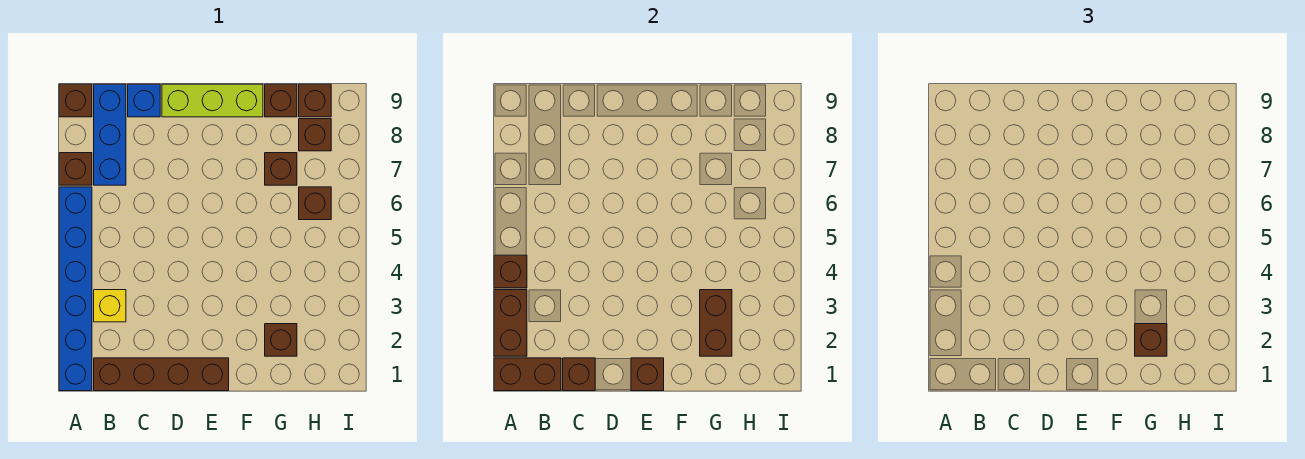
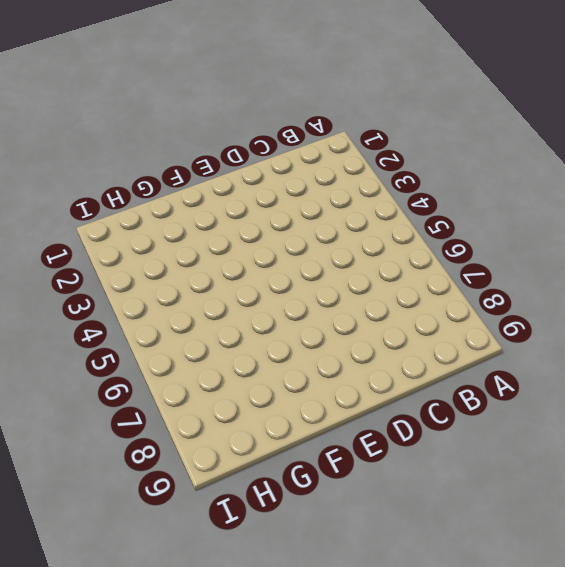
none -> blue 1x6 brick [59,187,92,391]
none -> brown 1x1 brick [59,153,92,185]
none -> brown 1x1 brick [59,84,92,117]

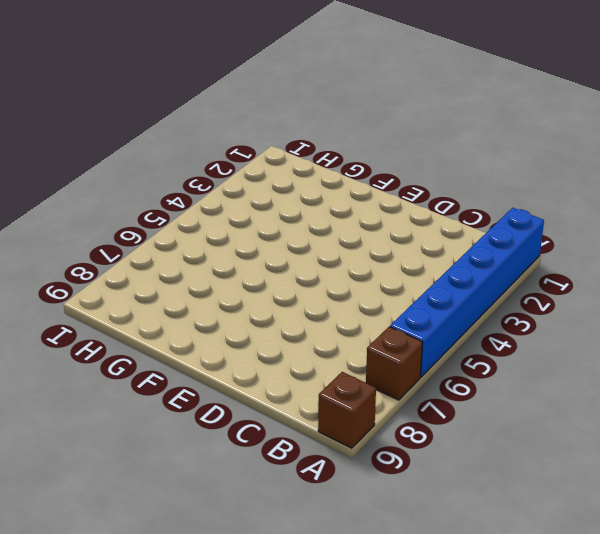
none -> brown 1x4 brick [94,358,229,391]
none -> yellow 1x1 brick [94,290,126,322]
none -> blue 1x3 brick [94,84,126,185]

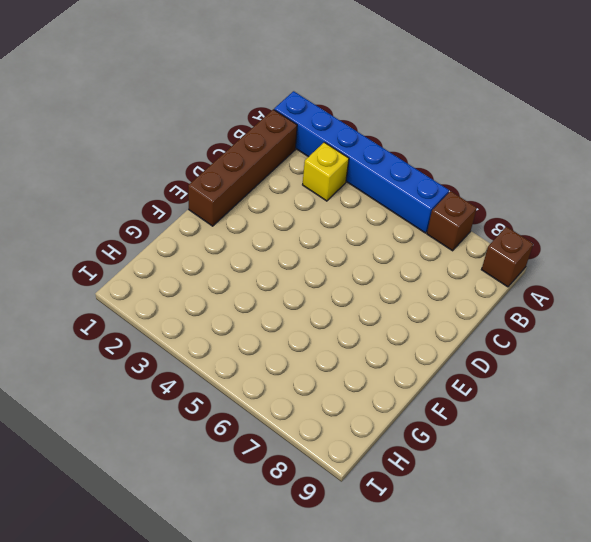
none -> blue 1x3 brick [94,84,126,185]
none -> blue 1x1 brick [128,84,160,117]
none -> lime 1x3 brick [162,84,263,117]

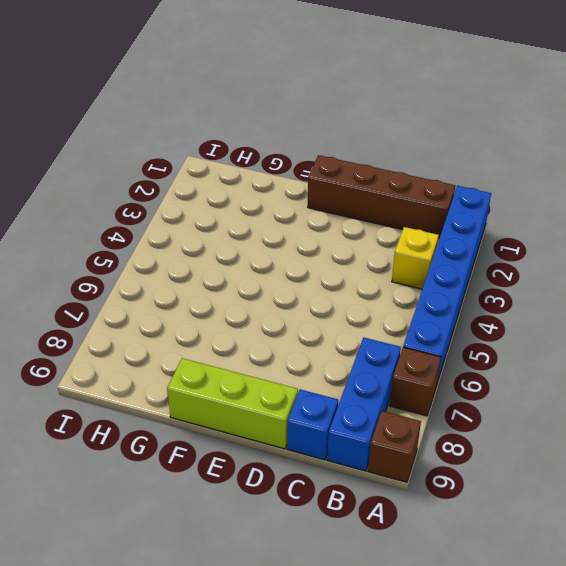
none -> brown 1x1 brick [265,324,297,356]
none -> brown 1x1 brick [265,153,297,185]
none -> brown 1x1 brick [265,84,297,117]

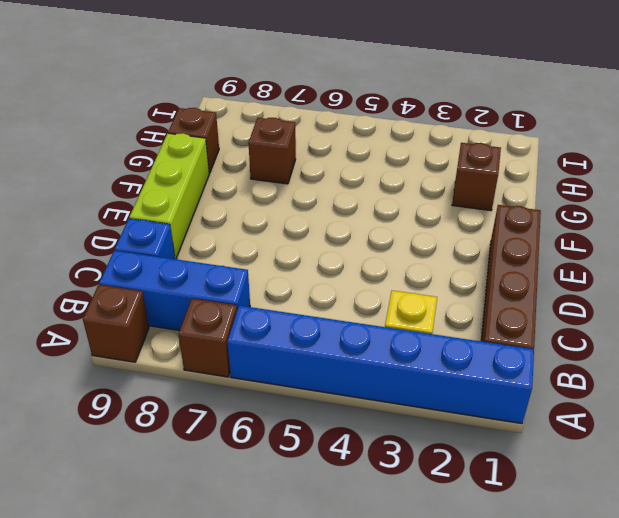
none -> brown 1x1 brick [299,187,331,220]
none -> brown 1x1 brick [299,119,331,151]
none -> brown 1x1 brick [299,84,331,117]

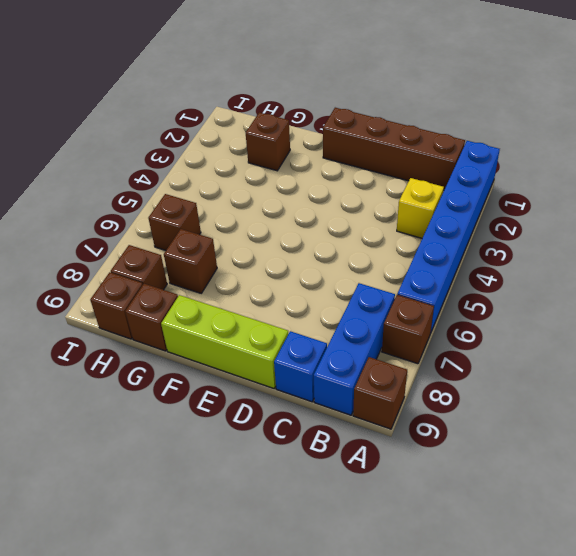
none -> brown 1x2 brick [494,358,561,391]
none -> brown 1x2 brick [494,290,527,356]
none -> brown 1x1 brick [494,255,527,288]

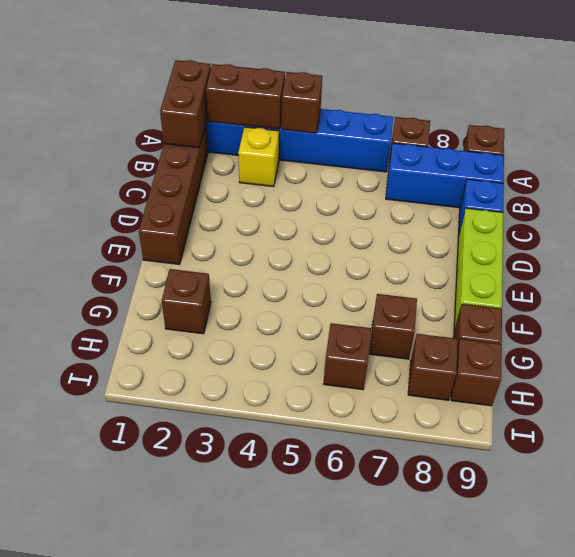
none -> brown 1x1 brick [563,358,595,391]
none -> brown 1x1 brick [631,358,664,391]
none -> brown 1x2 brick [700,290,732,356]

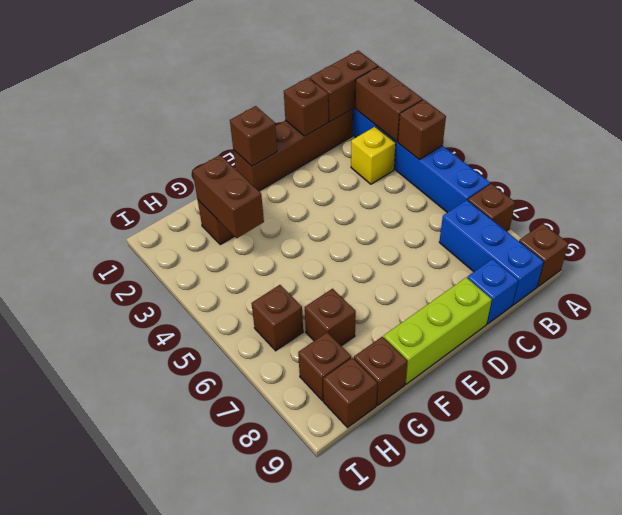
none -> brown 1x1 brick [1135,324,1167,356]

